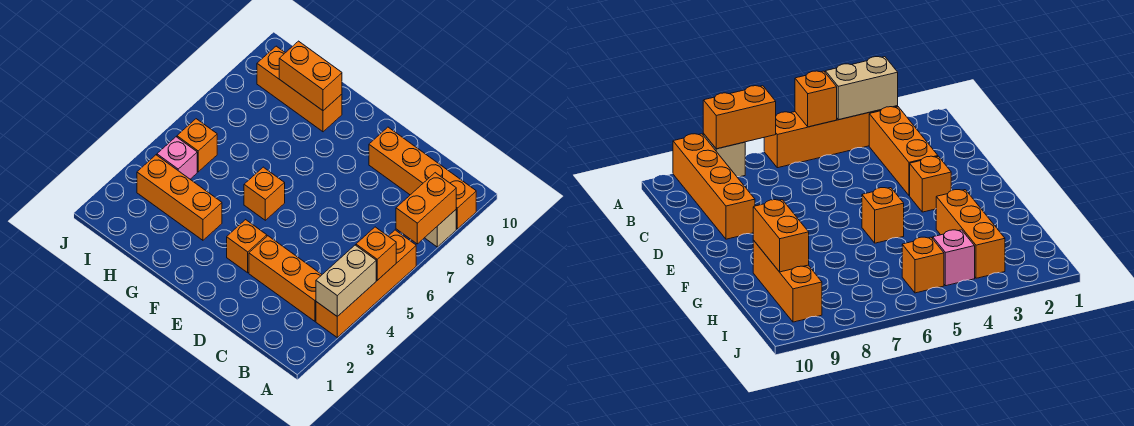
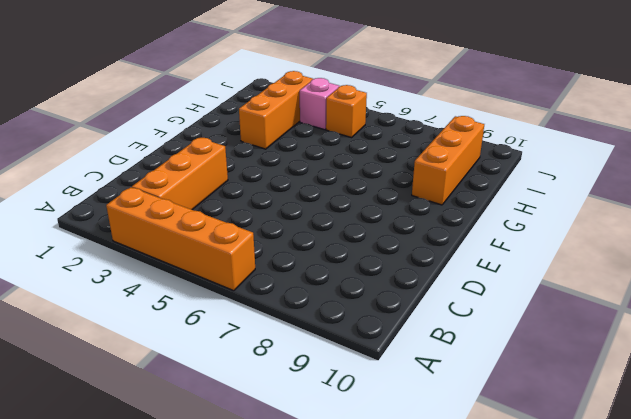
none -> tan 1x1 brick [425,210,456,247]
none -> orange 1x4 brick [369,127,476,229]
none -> orange 1x1 brick [227,220,267,273]

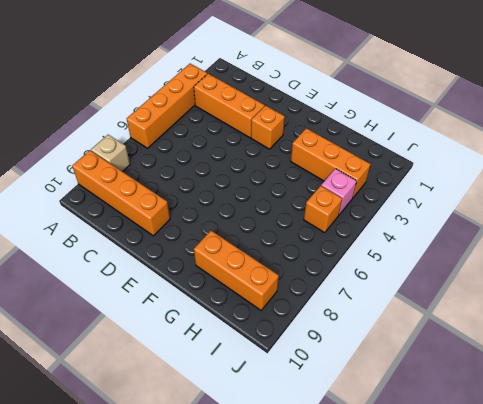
none -> orange 1x1 brick [244,167,285,220]
none -> tan 1x2 brick [316,245,376,317]
none -> orange 1x1 brick [356,227,396,280]

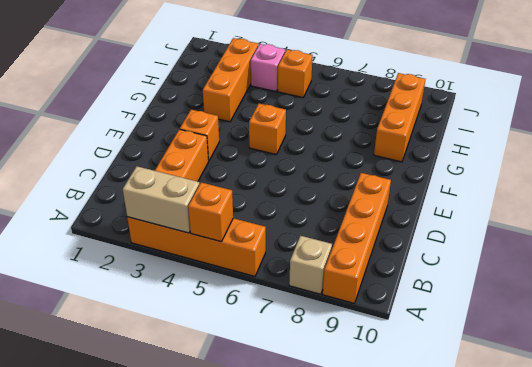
none -> orange 1x2 brick [396,173,456,244]
none -> orange 1x2 brick [279,41,342,111]

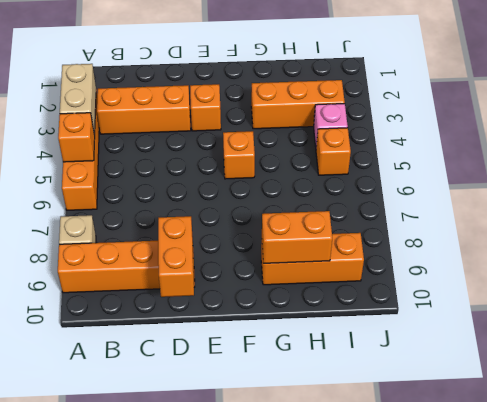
orange 1x2 brick [158,216,194,297] -> orange 1x2 brick moved to [396,173,456,244]

